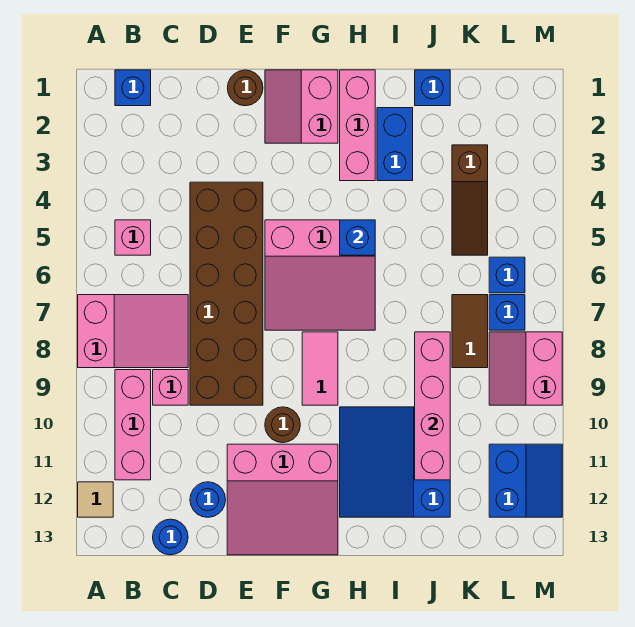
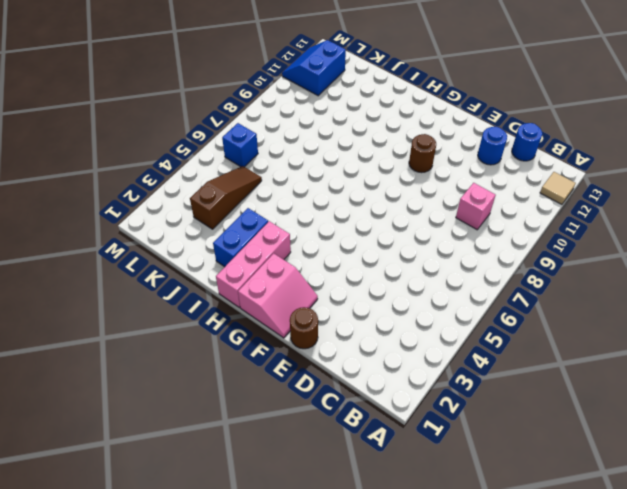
none -> pink 2x3 slope [78,295,188,368]
none -> blue 1x1 brick [115,70,151,106]
none -> pink 1x1 brick [115,220,151,255]

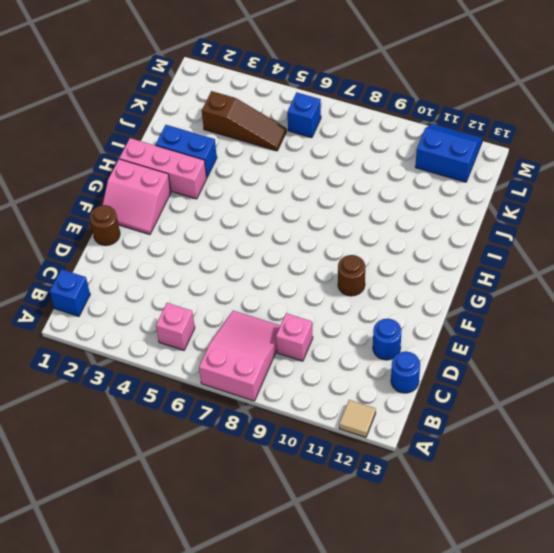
none -> pink 1x3 brick [115,370,151,480]
none -> brown 2x6 brick [190,182,263,405]
none -> pink 3x3 slope [227,444,338,555]

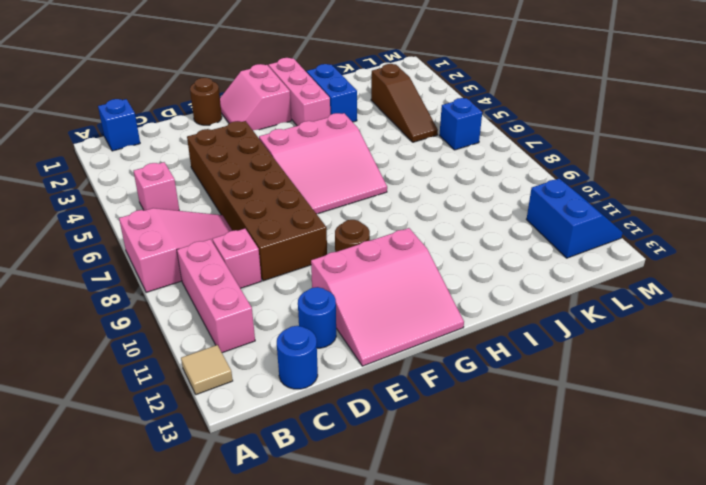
none -> pink 1x2 tile [302,332,338,405]
none -> blue 3x3 slope [340,407,450,517]
none -> blue 1x1 brick [415,70,450,106]

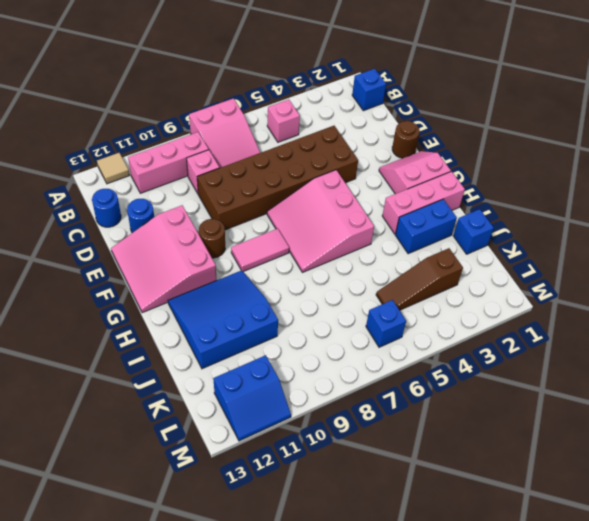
none -> brown 1x2 tile [452,295,488,368]
none -> blue 1x1 brick [489,295,525,330]
none -> pink 2x2 slope [489,332,562,405]

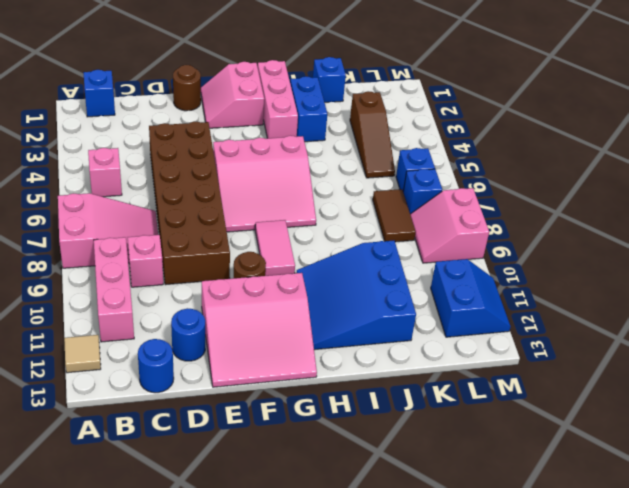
none -> blue 1x1 brick [340,220,375,255]
none -> pink 1x4 brick [415,332,450,480]

